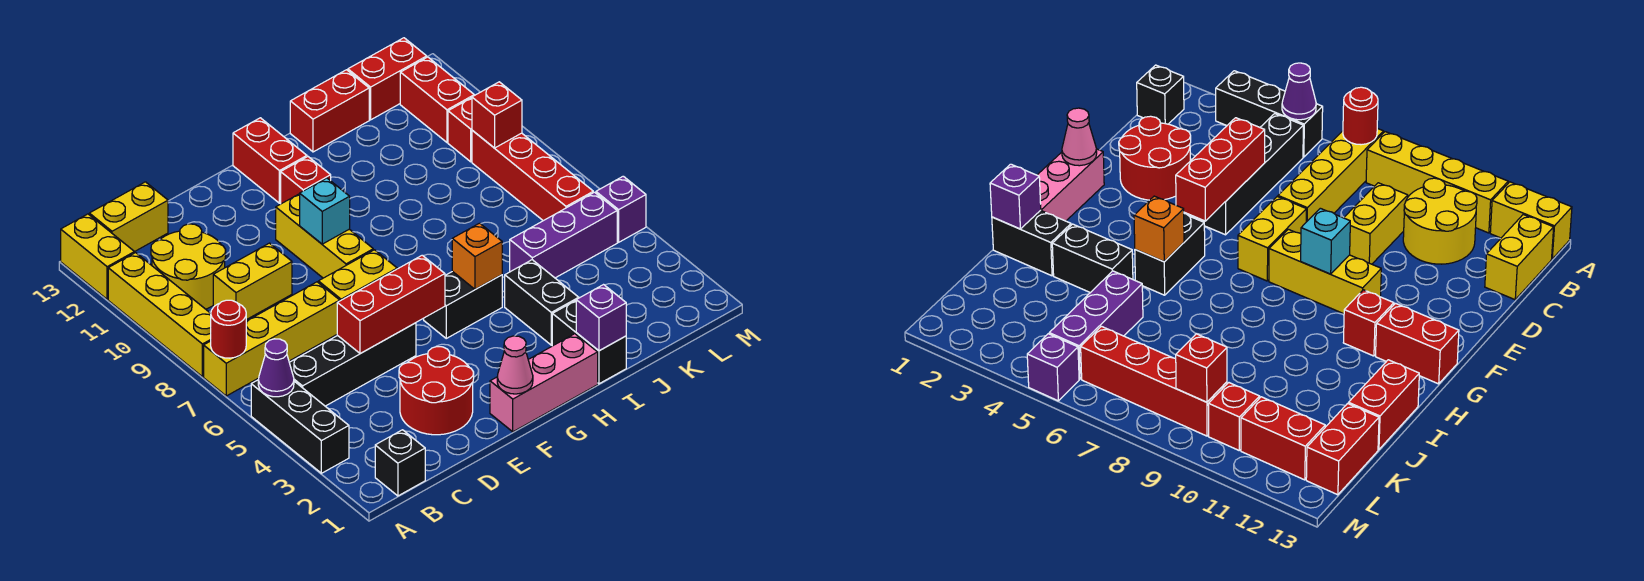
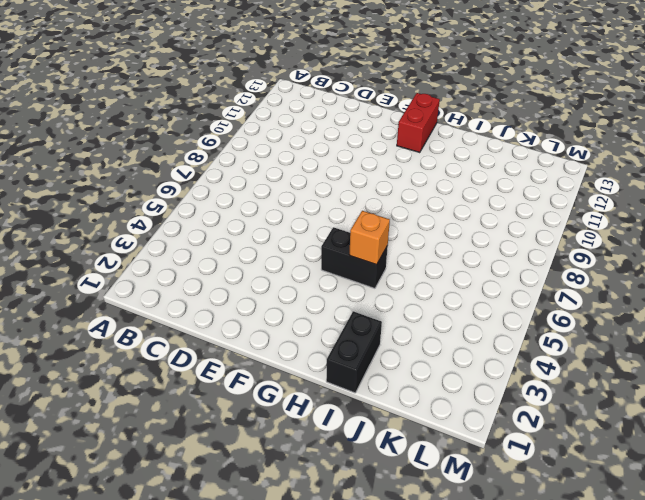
none -> black 1x3 brick [251,380,349,473]
none -> yellow 1x4 brick [204,282,340,396]
none -> yellow 1x4 brick [108,253,211,377]
none -> yellow 1x2 brick [61,214,134,299]

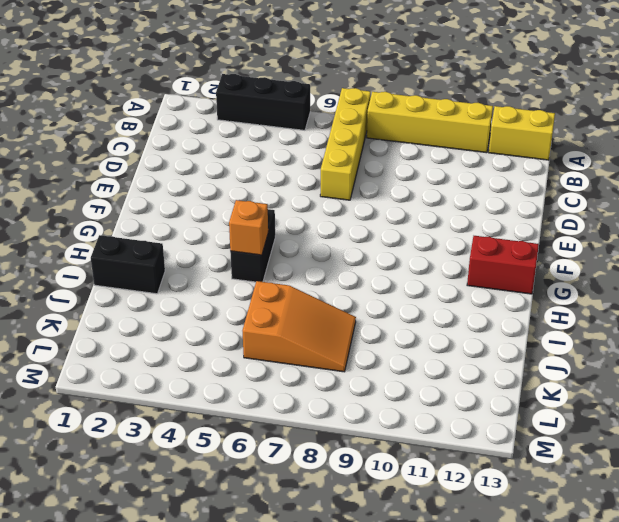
orange 2x3 slope [242,281,356,372] -> none
none -> black 1x1 brick [375,430,425,496]
none -> black 1x4 brick [289,323,416,406]
none -> yellow 2x2 round brick [151,224,226,309]
none -> yellow 1x2 brick [89,182,168,252]

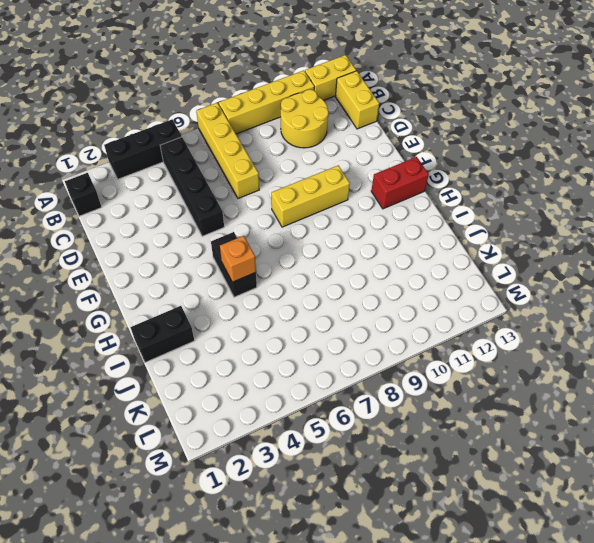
none -> yellow 1x2 brick [213,243,292,320]
none -> red 2x2 round brick [399,347,474,435]
none -> yellow 1x2 brick [318,250,397,301]
none -> pink 1x3 brick [490,334,598,432]

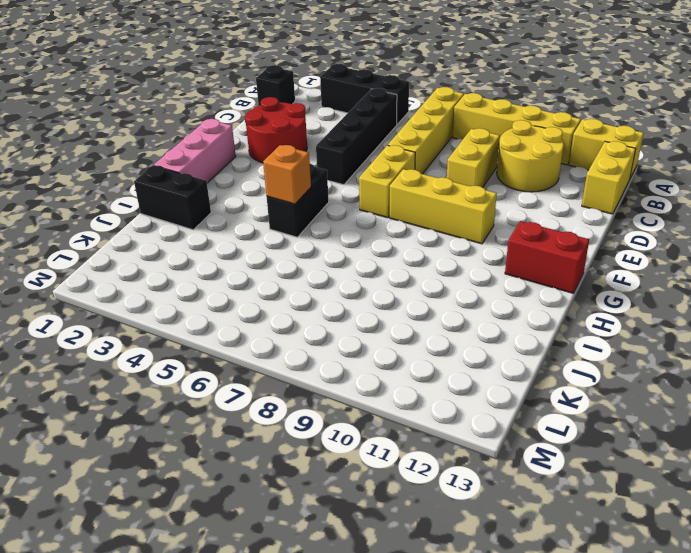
none -> red 1x1 brick [281,157,331,204]
none -> black 1x2 brick [505,260,579,345]
none -> red 1x2 brick [290,70,369,152]
none -> purple 1x3 brick [510,192,617,278]

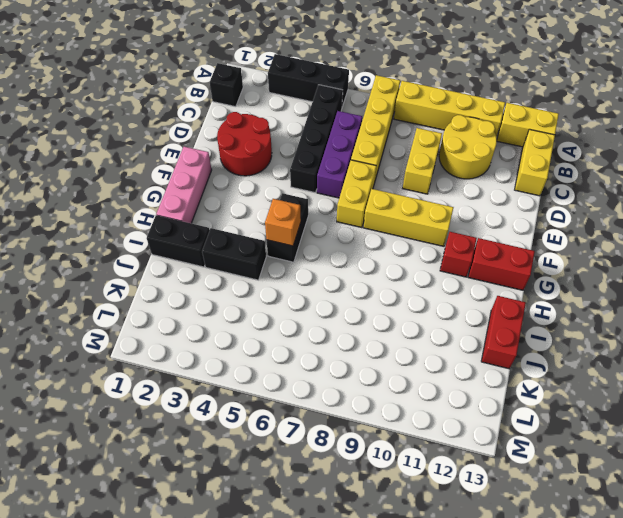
purple 1x3 brick [317,111,362,198] -> purple 1x3 brick moved to [510,192,617,278]
none -> red 1x2 brick [348,38,427,120]
none -> red 1x4 brick [472,130,593,221]
none -> red 1x1 brick [448,98,472,162]
none -> red 1x2 brick [400,57,474,142]

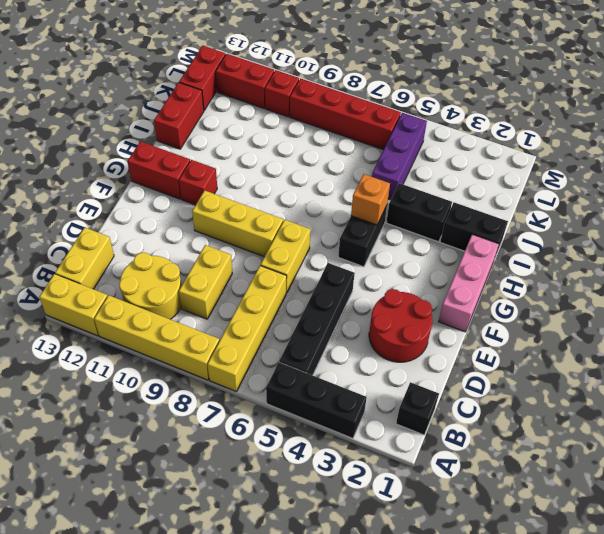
none -> purple 1x1 brick [596,176,646,242]
none -> purple 1x1 cone [258,339,294,397]
none -> red 1x1 round brick [211,300,246,358]
none -> red 1x3 brick [337,255,445,354]

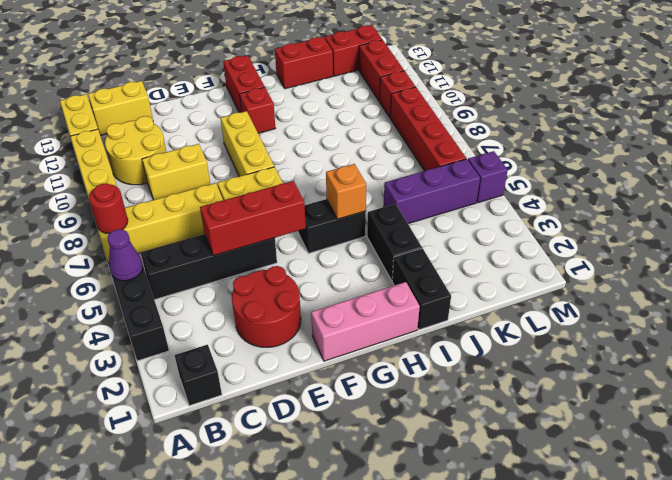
none -> pink 1x1 cone [497,336,533,394]
none -> cyan 1x1 brick [300,178,350,244]
none -> purple 1x1 brick [576,285,626,351]
none -> red 1x1 brick [472,82,522,148]

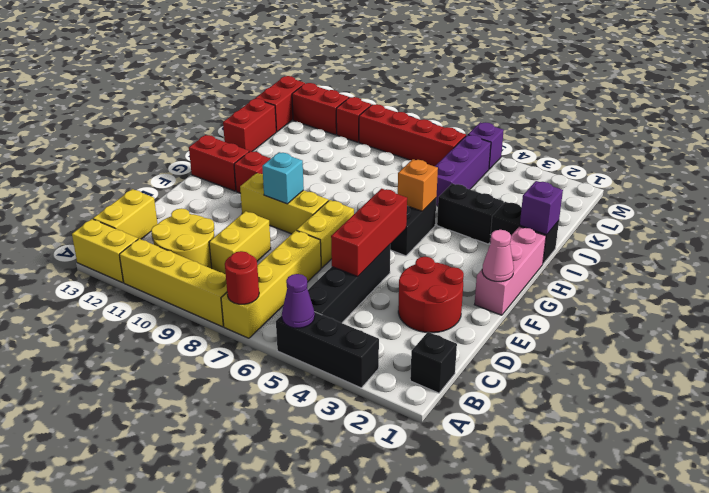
none -> red 1x1 brick [472,82,522,148]

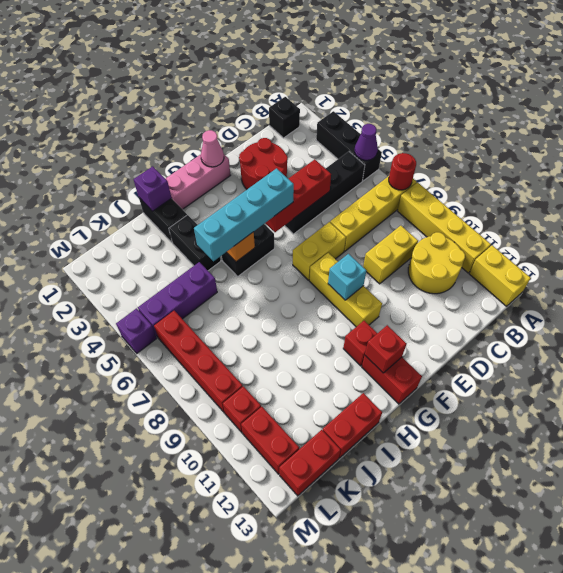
cyan 1x4 brick [194,168,294,261] -> none
red 1x1 brick [365,325,407,373] -> red 1x1 brick moved to [472,82,522,148]
none -> yellow 1x2 brick [89,182,168,252]

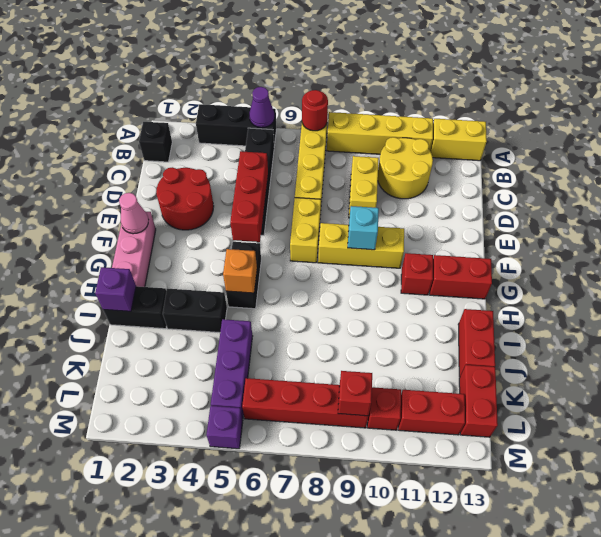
none -> yellow 1x2 brick [89,182,168,252]

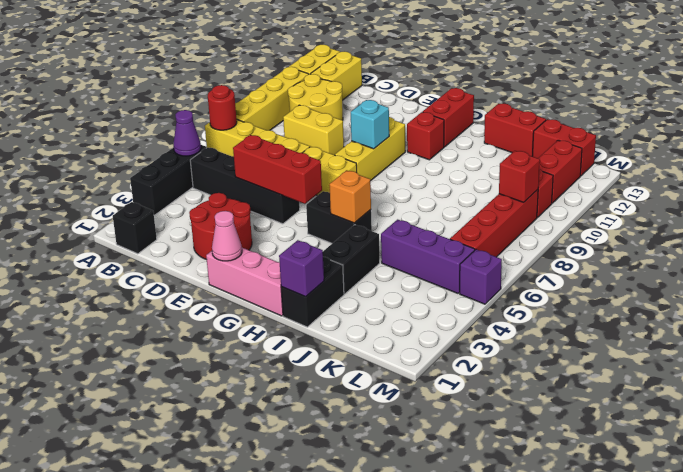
yellow 1x2 brick [311,51,362,100] -> yellow 1x2 brick turned to [89,182,168,252]

